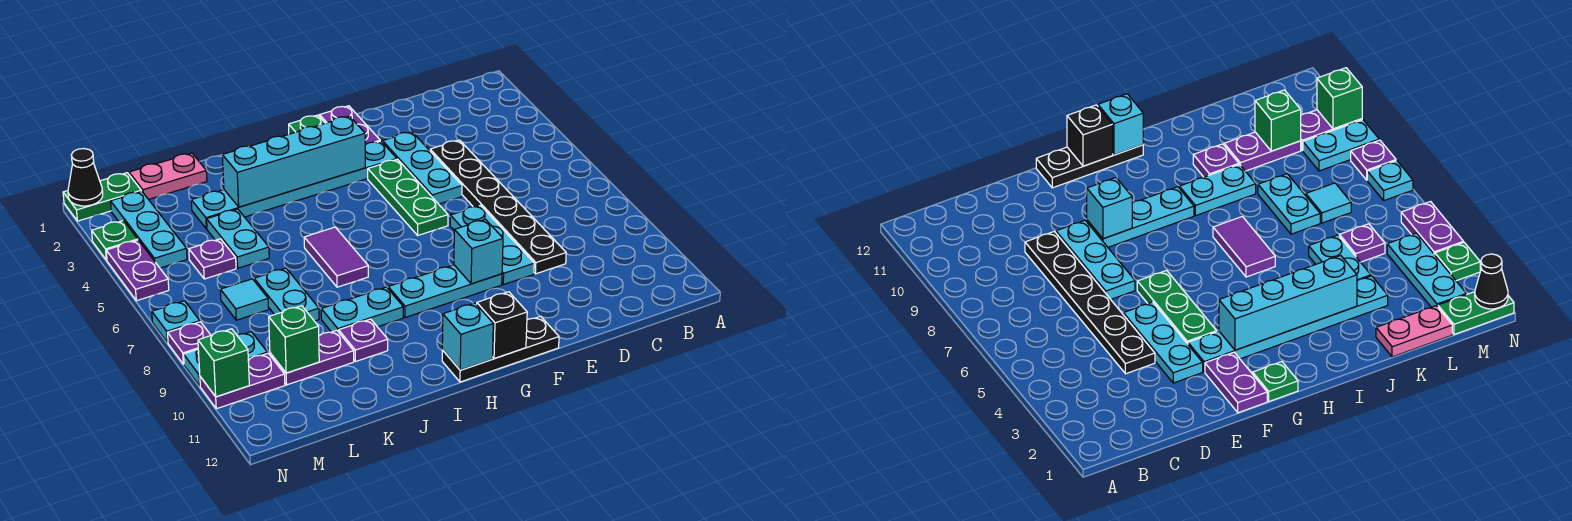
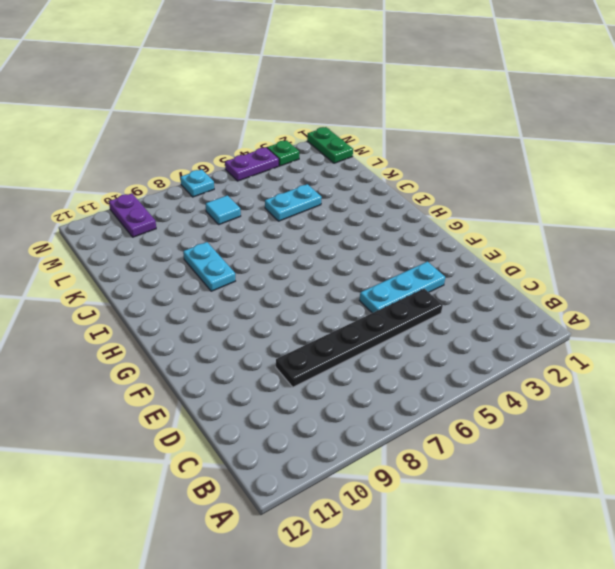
none -> cyan 1x3 plate [450,205,534,285]
none -> purple 1x2 plate [320,106,380,145]
none -> cyan 1x6 plate [191,141,397,229]
none -> green 1x3 plate [368,159,448,235]

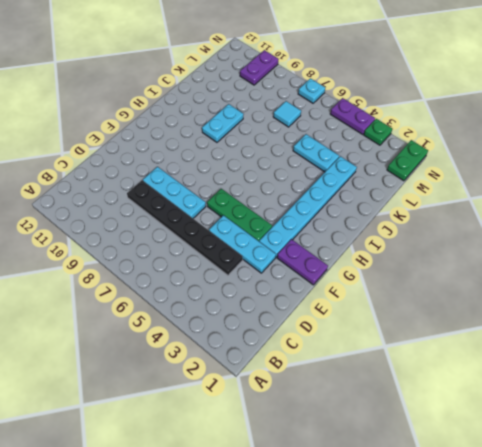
none -> cyan 1x3 plate [388,265,502,318]
none -> black 1x3 plate [442,316,559,382]
none -> green 1x1 plate [289,115,325,134]
none -> purple 1x2 tile [304,227,368,287]

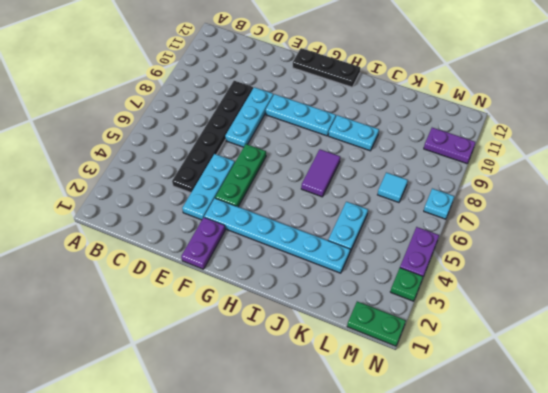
none -> green 1x1 plate [289,115,325,134]
none -> purple 1x1 plate [339,319,388,362]
none -> pink 1x2 plate [129,153,207,199]
none -> cyan 1x2 plate [254,268,319,321]

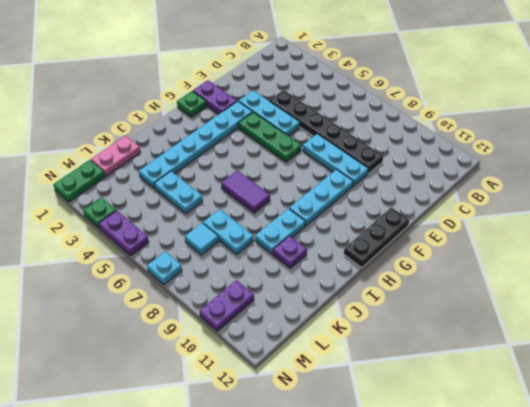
none -> purple 1x2 plate [270,330,354,385]
none -> purple 1x1 plate [189,239,236,279]
none -> cyan 1x3 plate [111,191,187,268]
none -> cyan 1x2 plate [184,332,267,386]

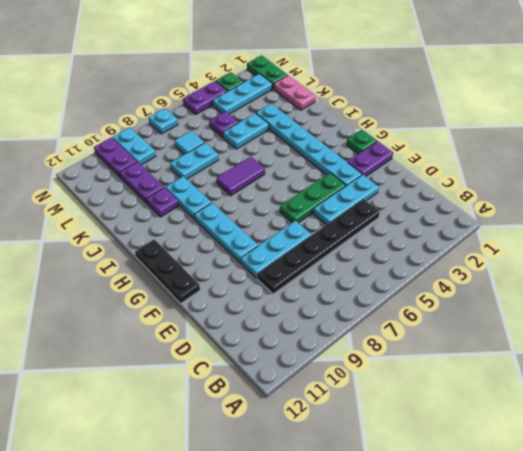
none -> purple 1x1 plate [168,322,211,364]
none -> cyan 1x1 brick [454,219,503,284]
none -> cyan 1x4 brick [222,116,365,207]
none -> black 1x1 brick [477,292,527,358]

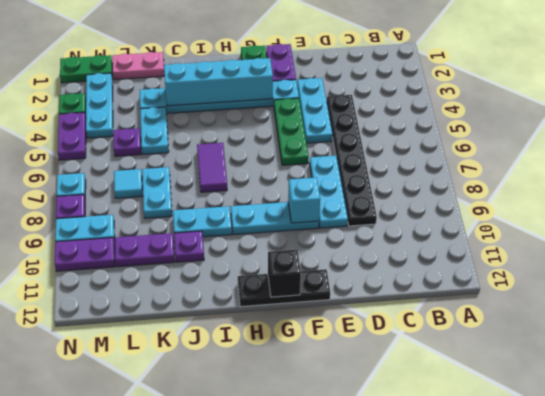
none -> cyan 1x1 brick [442,303,493,370]
none -> green 1x1 brick [269,306,319,373]
none -> black 1x1 cone [68,149,103,206]
none -> green 1x1 brick [198,329,249,397]

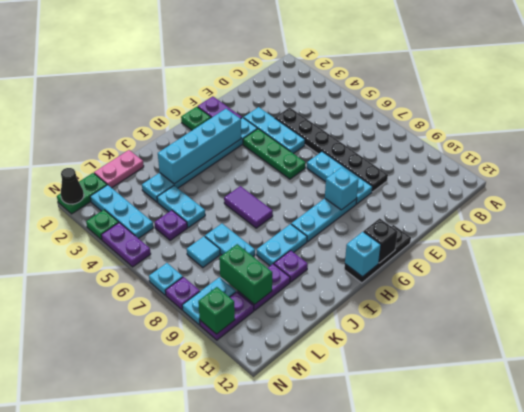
green 1x2 brick [219,244,272,305] -> green 1x1 brick [269,306,319,373]

